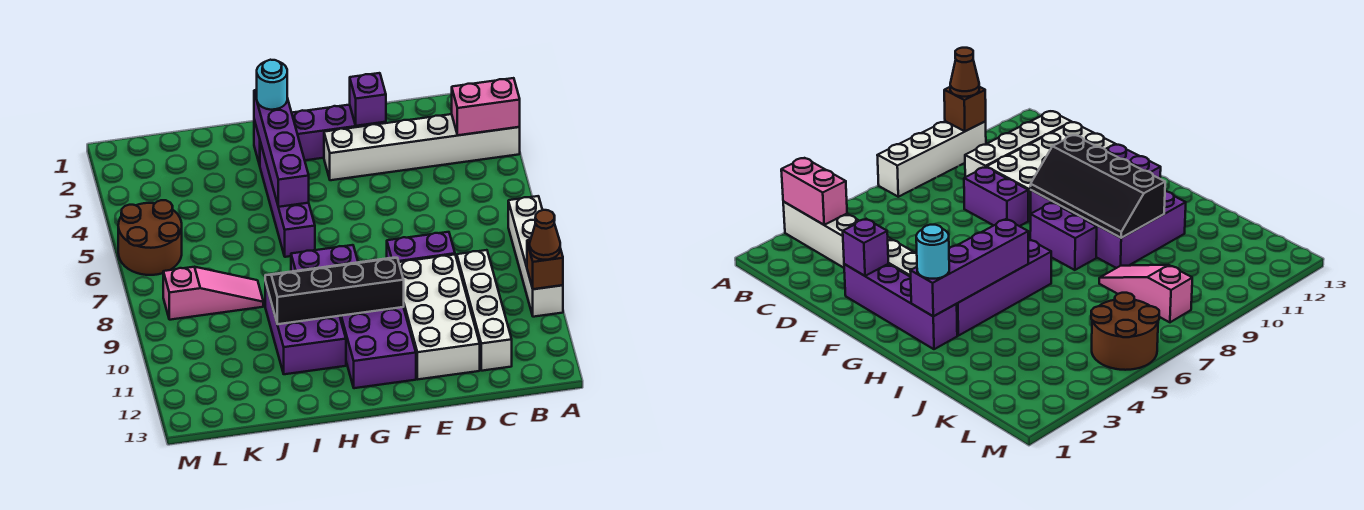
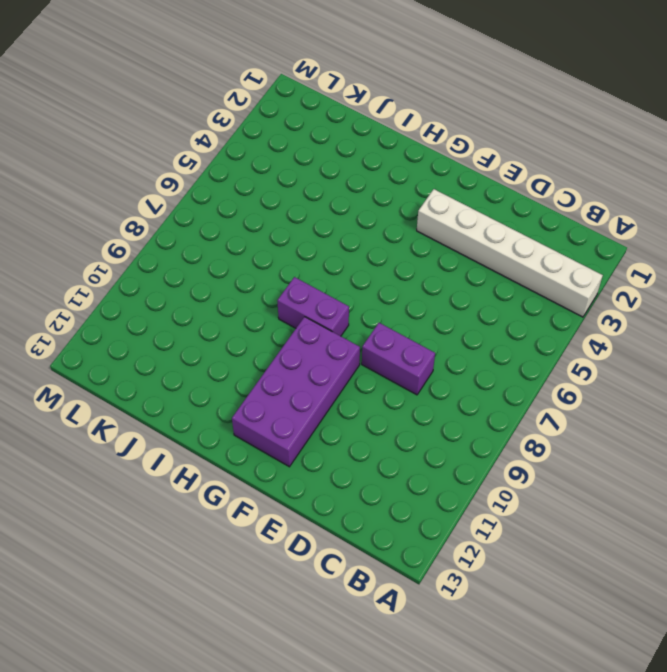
none -> white 1x4 brick [508,196,563,317]
none -> white 1x4 brick [457,250,512,371]
none -> white 2x4 brick [399,255,480,379]

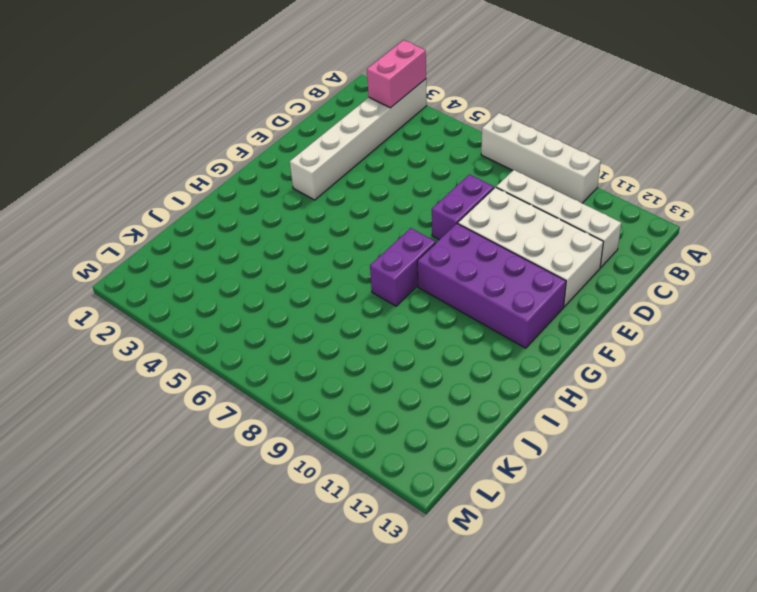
none -> purple 1x4 brick [254,105,386,165]
none -> purple 1x4 brick [260,142,315,257]
none -> purple 2x3 brick [265,281,346,374]

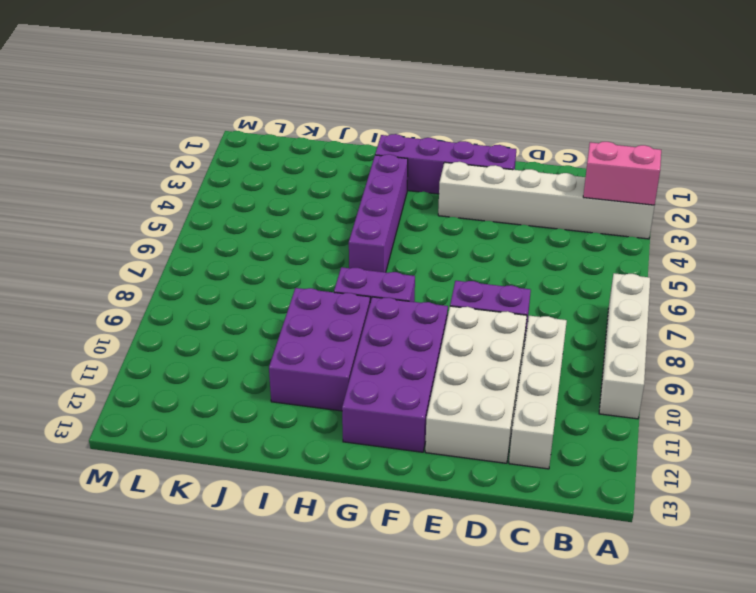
none -> pink 1x3 slope [163,267,263,320]
none -> brown 2x2 round brick [118,200,182,275]
none -> brown 1x1 brick [527,240,563,289]

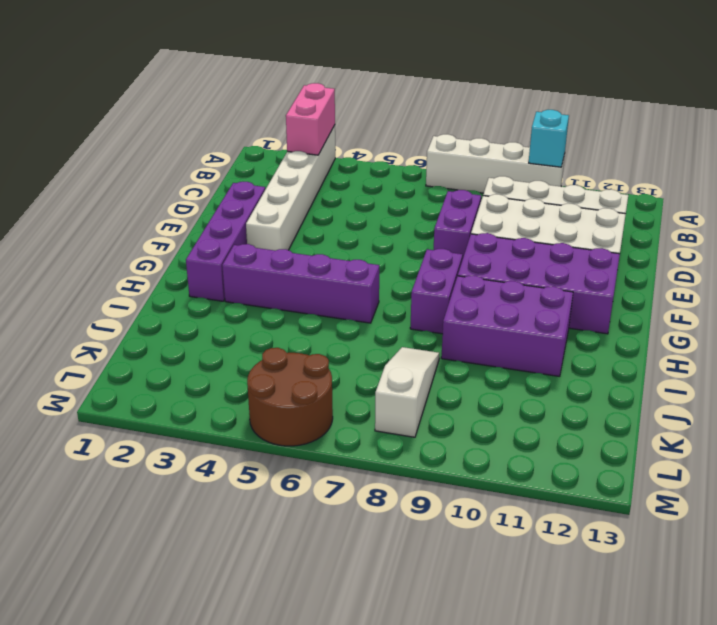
cyan 1x1 brick [529,110,569,167] -> brown 1x1 brick [527,240,563,289]
white 1x3 slope [375,347,439,437] -> pink 1x3 slope [163,267,263,320]
none -> purple 1x1 brick [350,73,386,126]
none -> black 2x4 slope [265,258,404,324]
none -> purple 1x4 brick [254,90,309,207]

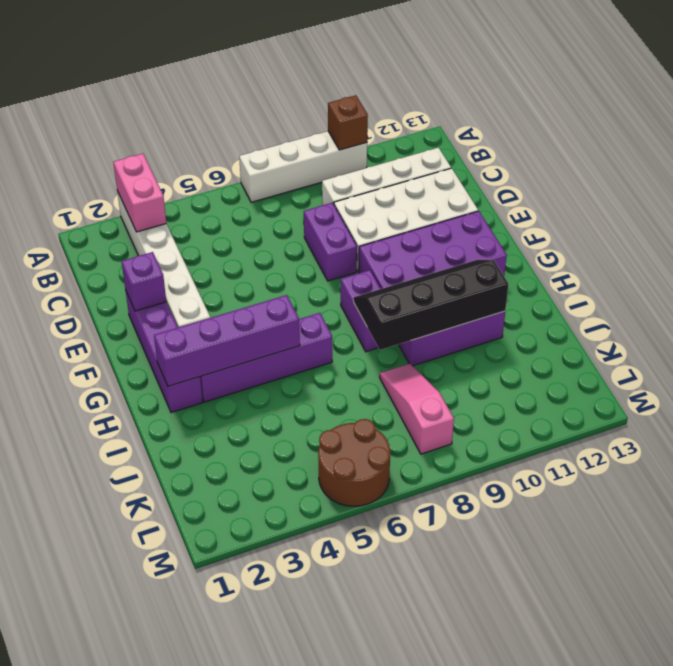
black 2x4 slope [354,260,508,350] -> black 2x4 slope turned to [265,258,404,324]
none -> brown 1x1 cone [530,210,560,260]
none -> cyan 1x1 round brick [257,60,287,110]

